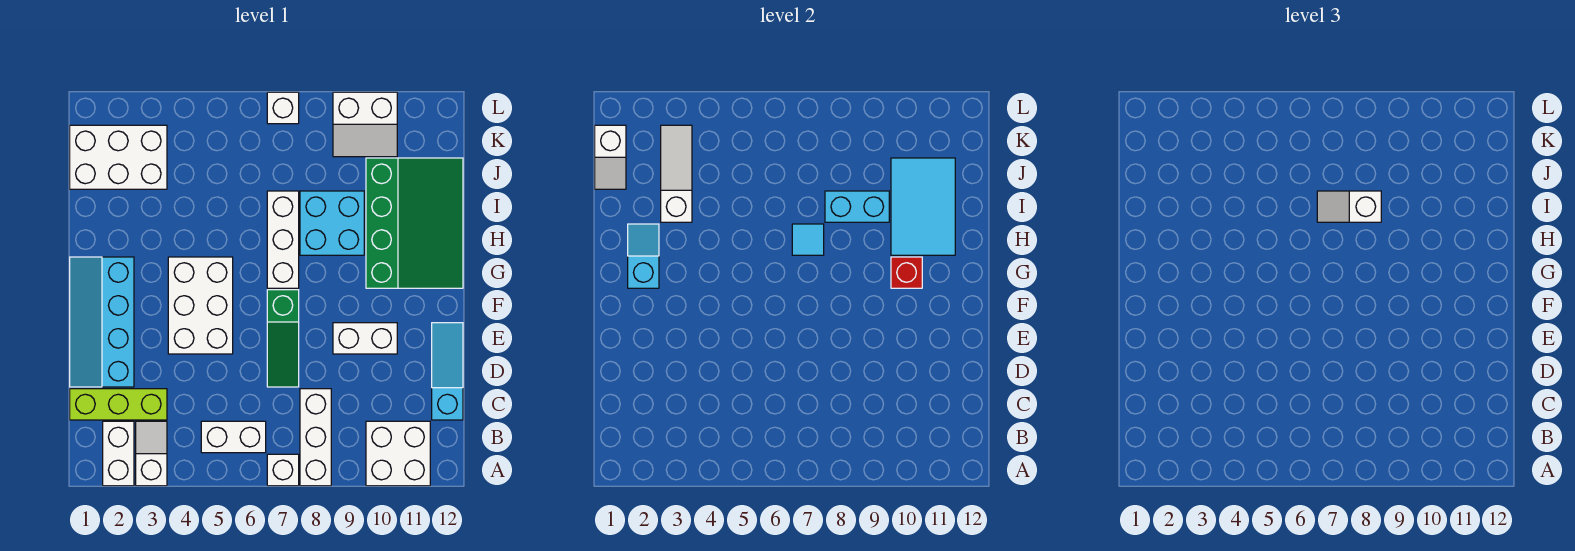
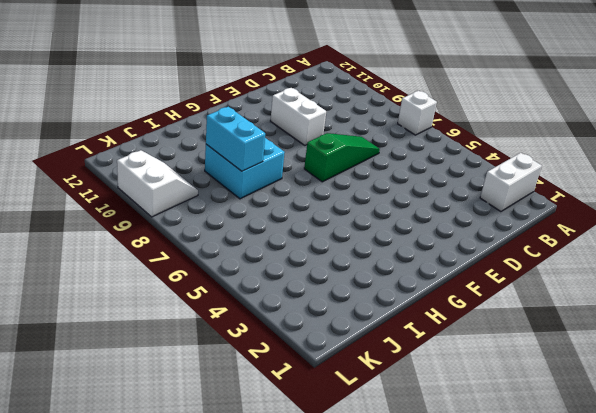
none -> white 1x2 slope [136,421,167,486]
none -> white 1x3 brick [300,389,331,486]
none -> white 2x2 brick [366,421,430,486]

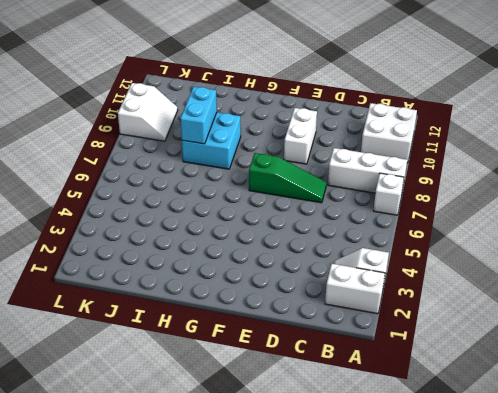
none -> white 1x2 brick [201,421,266,453]
none -> lime 1x3 brick [70,389,167,420]
none -> cyan 1x3 slope [432,323,463,420]

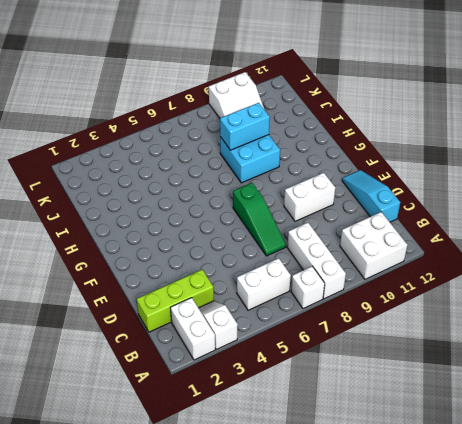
none -> cyan 2x4 slope [70,257,134,387]
none -> white 2x3 brick [168,257,233,354]
none -> white 1x3 brick [267,191,299,288]

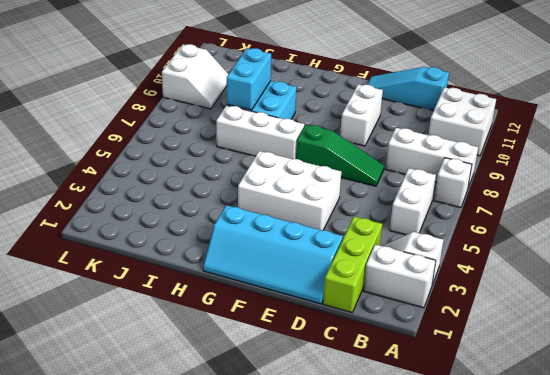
none -> green 3x4 slope [366,158,463,288]
none -> white 2x3 brick [70,125,167,189]
none -> white 1x1 brick [267,92,299,124]

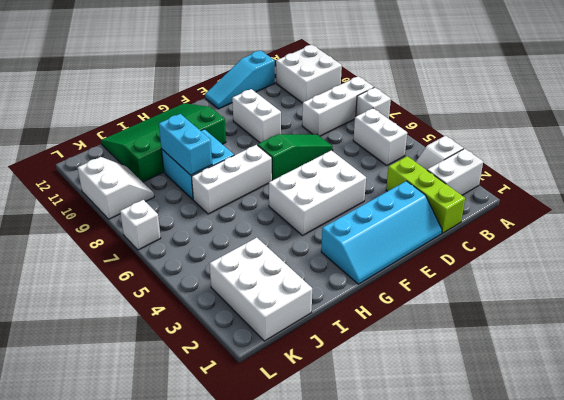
none -> cyan 1x2 slope [628,224,659,288]
none -> red 1x1 brick [891,257,922,288]
none -> cyan 1x1 tile [792,224,824,255]

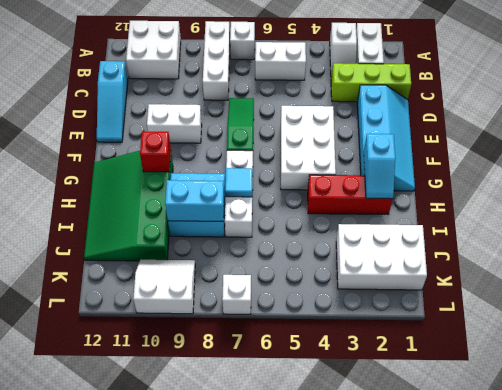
red 1x3 brick [308,175,392,214] -> none
none -> cyan 2x3 tile [891,158,955,255]
none -> white 1x3 slope [661,125,692,222]
none -> white 1x2 slope [595,125,626,189]

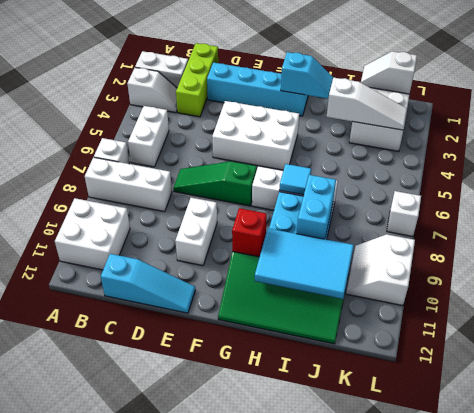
none -> white 1x2 slope [1317,191,1381,222]

